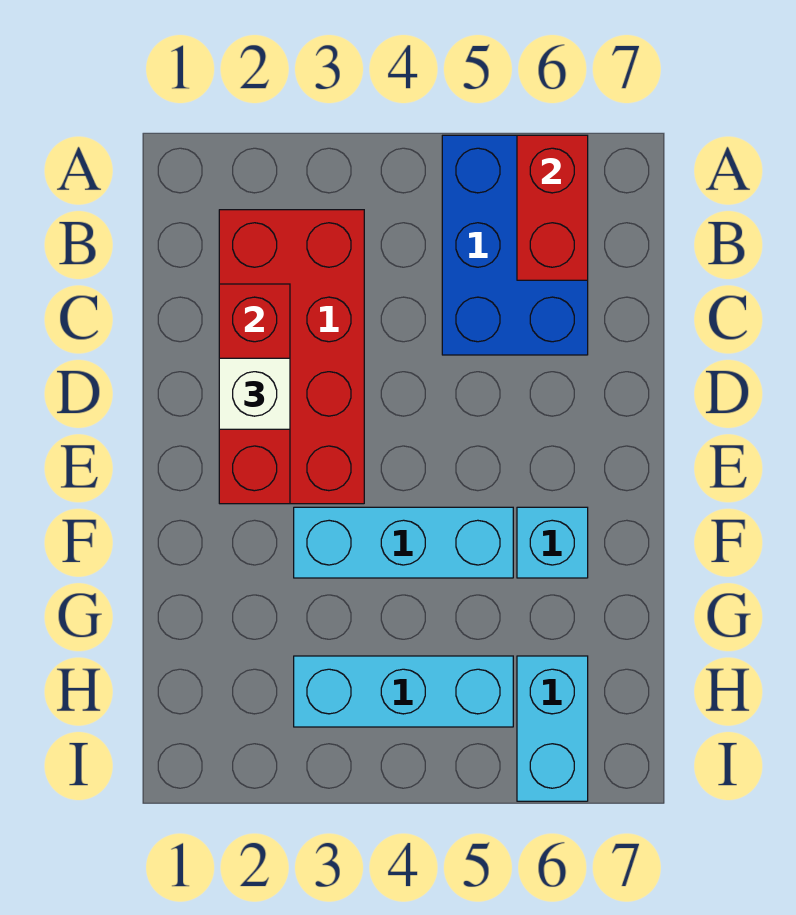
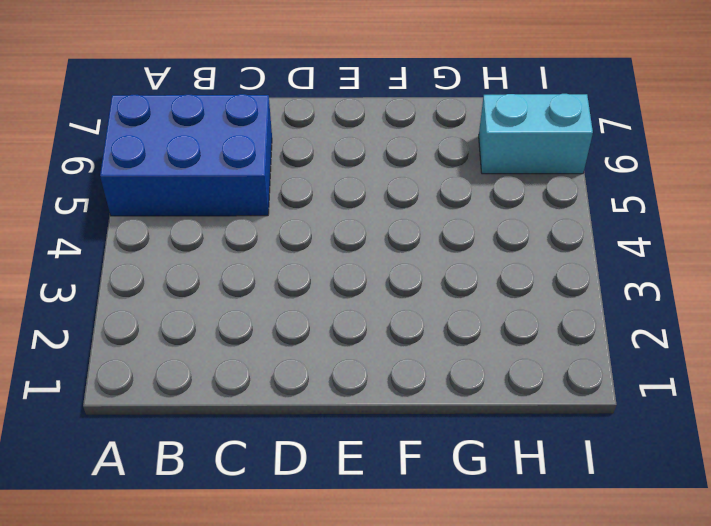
none -> red 2x4 brick [219,210,364,504]
none -> cyan 1x3 brick [294,507,513,578]

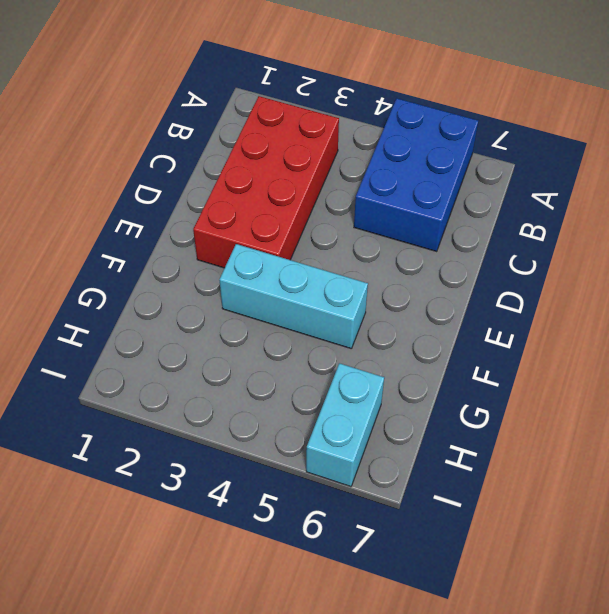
none -> cyan 1x1 brick [517,507,588,578]
none -> cyan 1x3 brick [294,656,513,727]

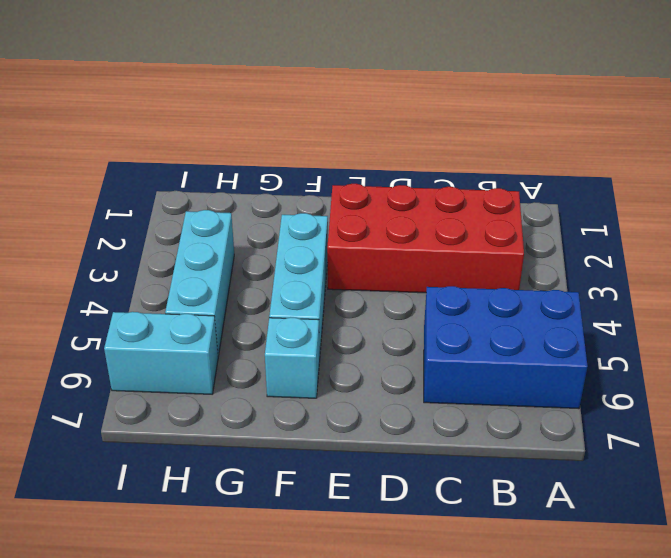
none -> red 1x2 brick [517,135,588,280]
none -> red 1x3 brick [219,284,290,504]

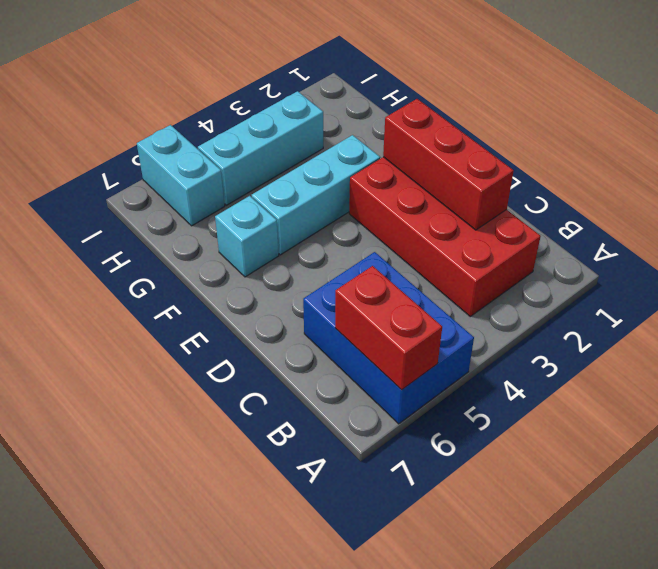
none -> white 1x1 brick [219,358,290,429]

